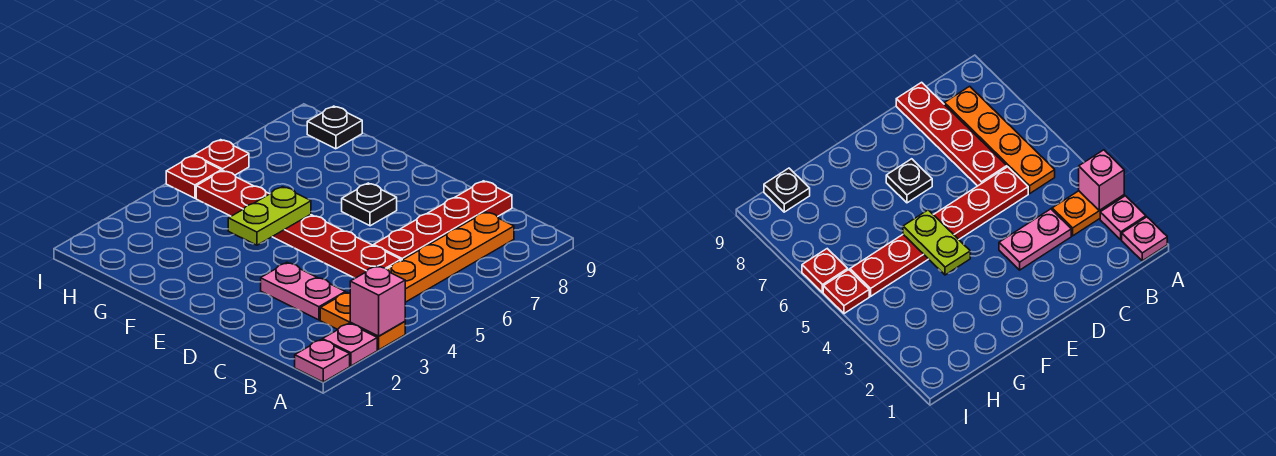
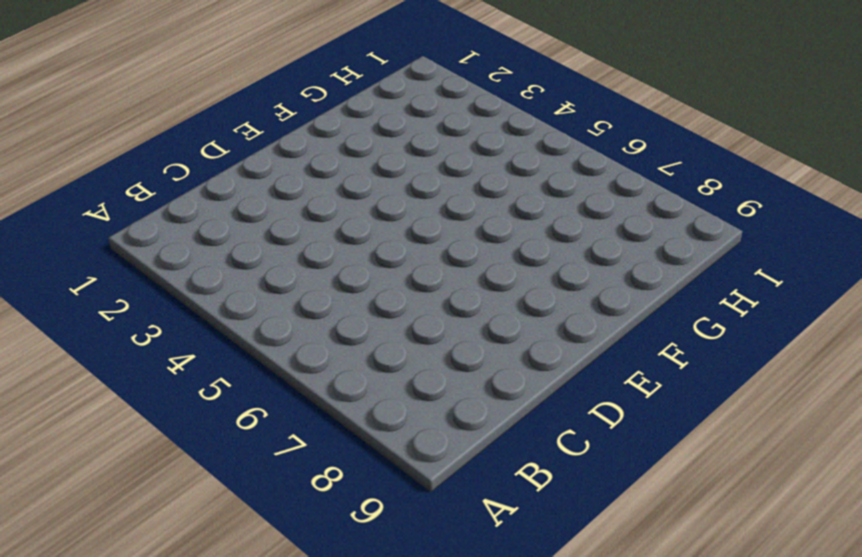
none -> pink 1x1 plate [295,340,350,382]
none -> pink 1x1 plate [323,324,377,366]
none -> orange 1x2 plate [320,292,405,350]

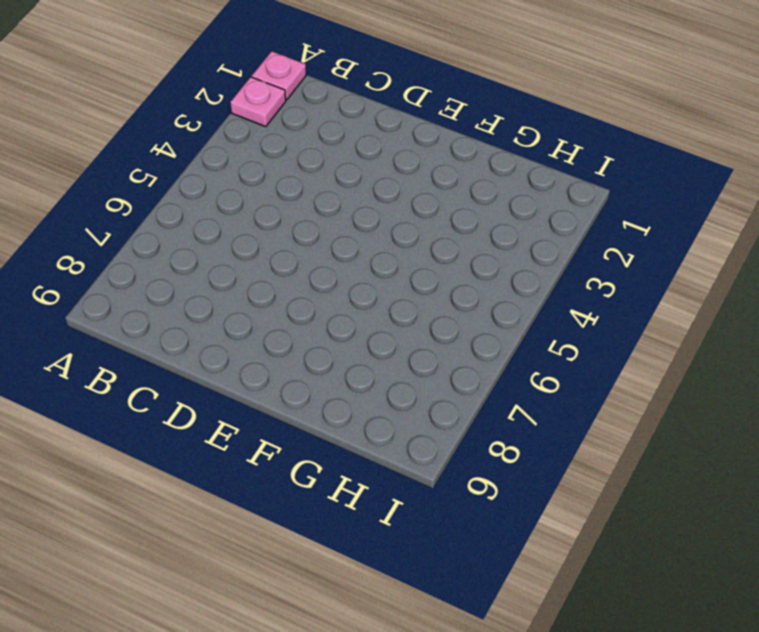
none -> orange 1x2 plate [320,292,405,350]
none -> orange 1x4 plate [387,212,514,302]
none -> pink 1x2 plate [261,263,345,320]

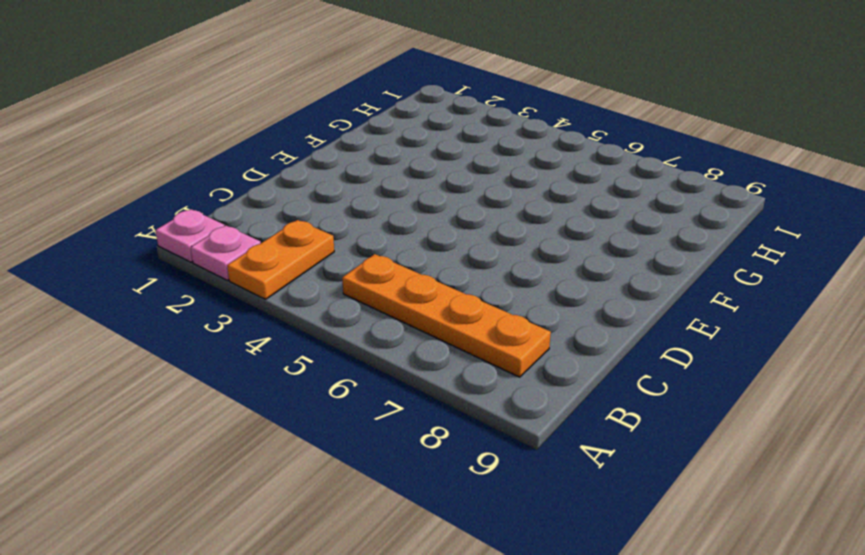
none -> pink 1x2 plate [261,263,345,320]
none -> red 1x6 plate [196,171,401,278]
none -> red 1x4 plate [374,181,512,261]

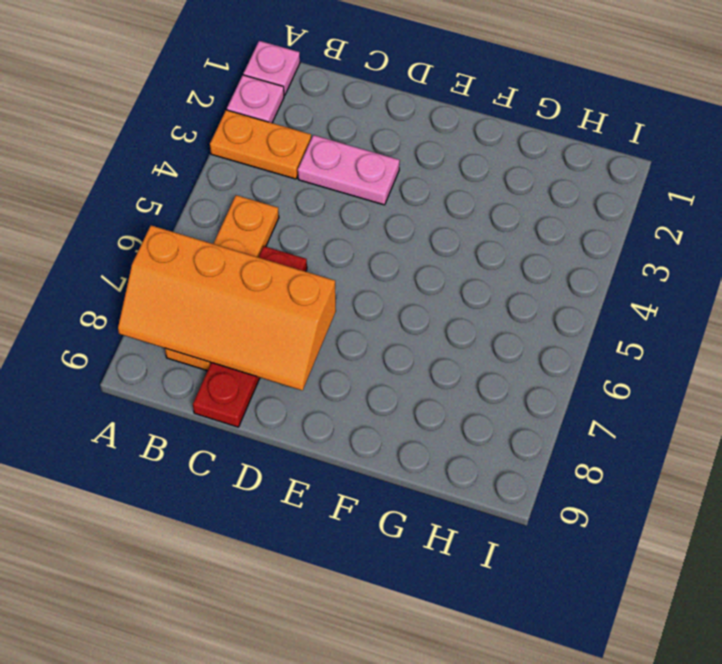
orange 2x4 slope [118,225,336,391] -> none
none -> red 1x6 plate [196,171,401,278]
none -> black 1x1 plate [342,183,397,226]
none -> black 1x1 plate [307,106,362,149]

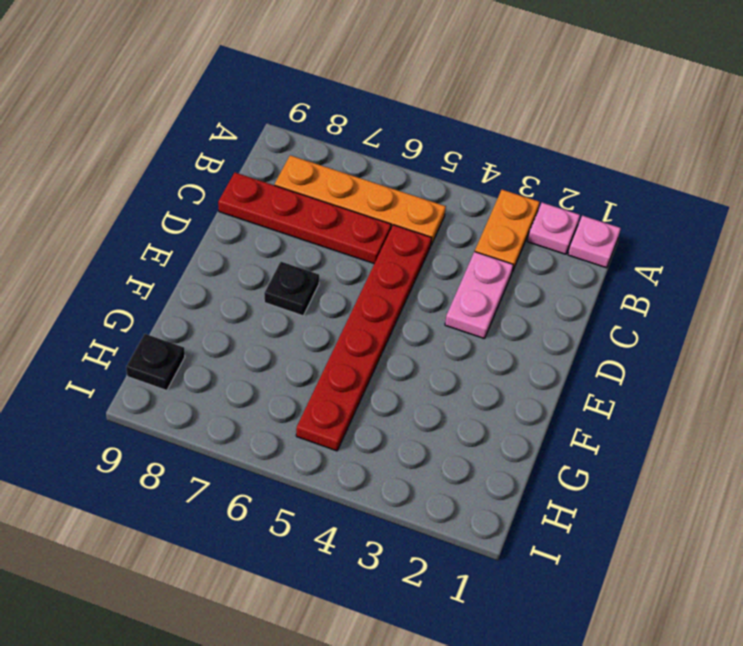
none -> red 1x1 plate [166,156,221,198]
none -> red 1x1 plate [194,140,249,175]
none -> pink 1x1 brick [350,266,405,336]

